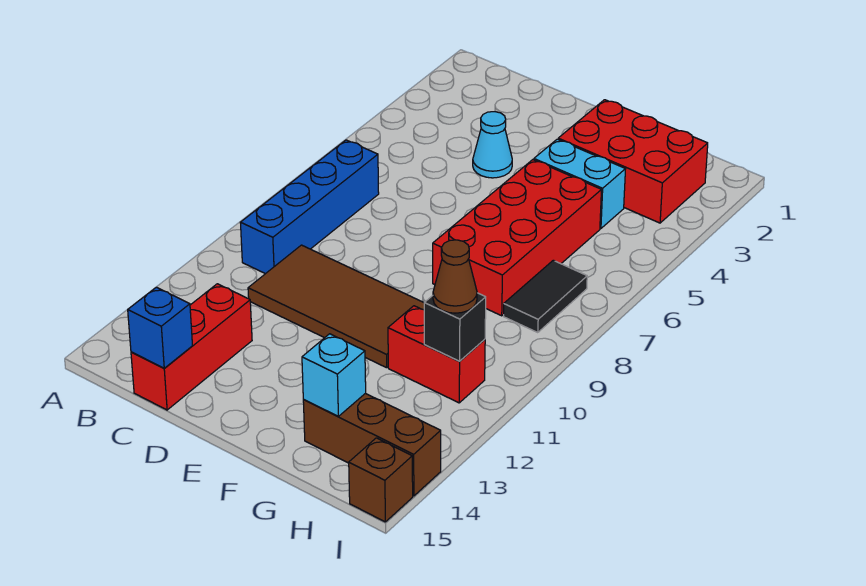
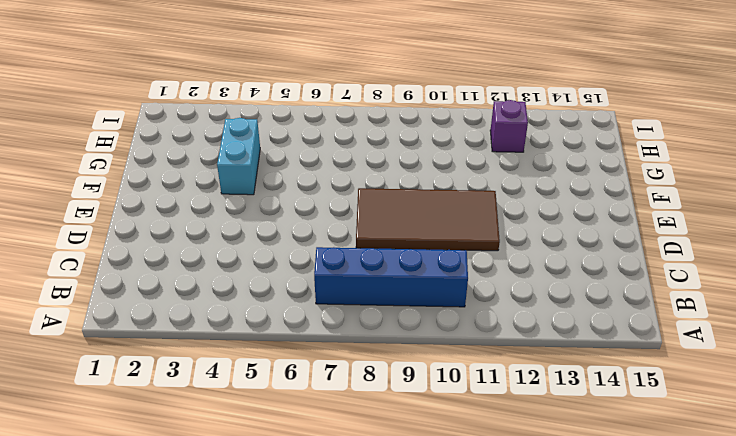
brown 2x4 tile [356,188,500,251] -> brown 2x4 tile turned to [248,245,424,368]
purple 1x1 brick [490,100,528,152] -> none
none -> red 1x3 brick [131,284,252,410]
none -> cyan 1x1 cone [473,112,512,178]
none -> red 2x3 brick [558,100,708,223]

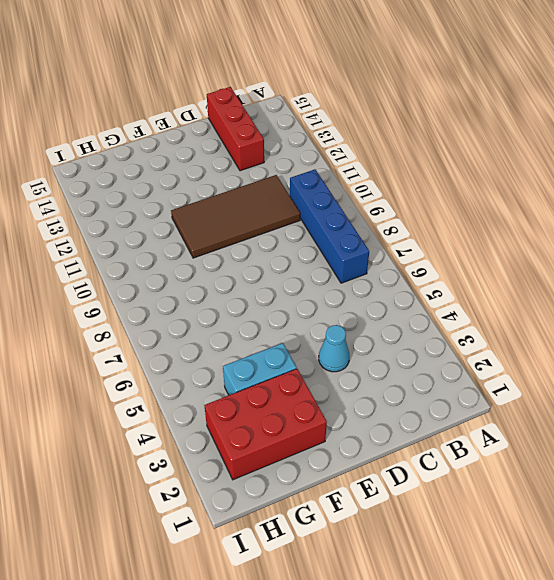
none -> red 2x4 brick [433,160,601,316]
none -> red 1x2 brick [388,306,485,403]
none -> brown 1x3 brick [303,393,441,496]

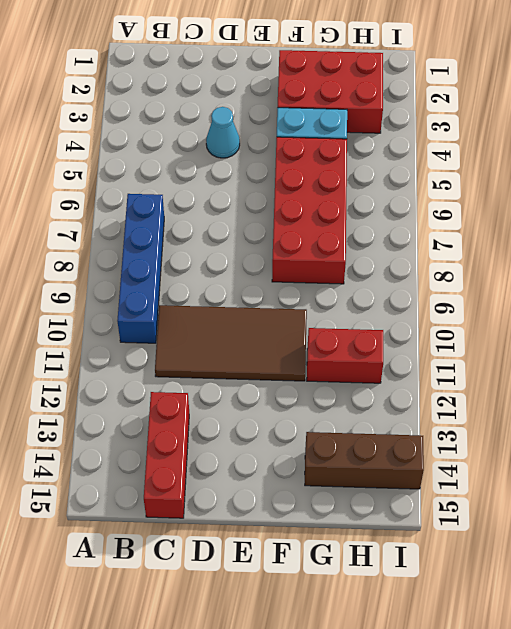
none -> black 1x2 tile [504,260,587,333]
none -> brown 1x1 brick [349,438,413,522]
none -> blue 1x1 brick [128,287,192,368]

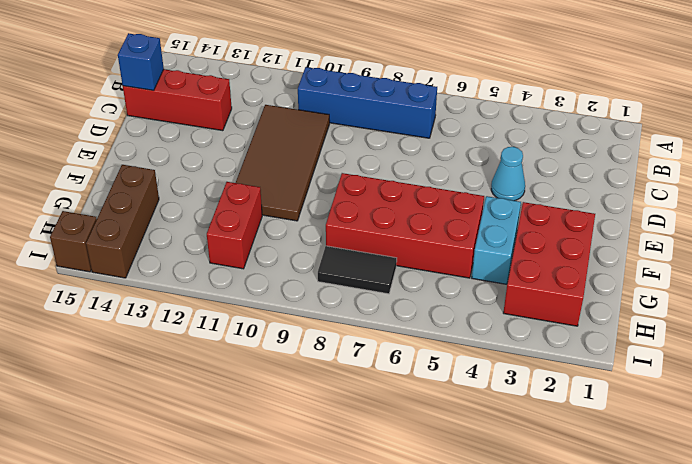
none -> cyan 1x1 brick [302,334,366,416]
none -> black 1x1 brick [424,293,486,361]
none -> brown 1x1 cone [433,240,477,313]

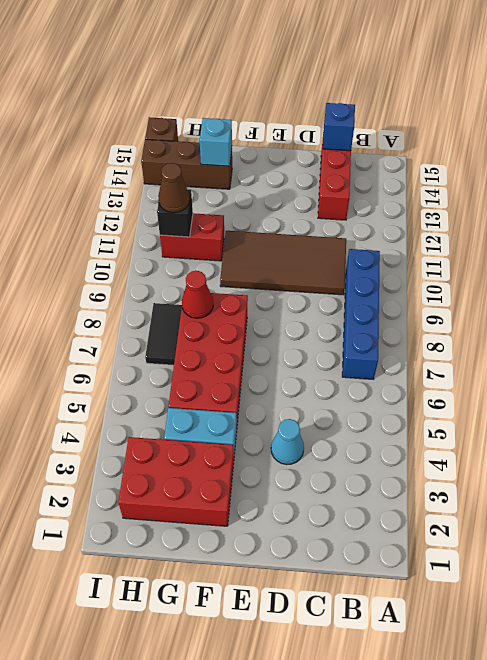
red 1x1 cone [182,271,213,318] -> none

